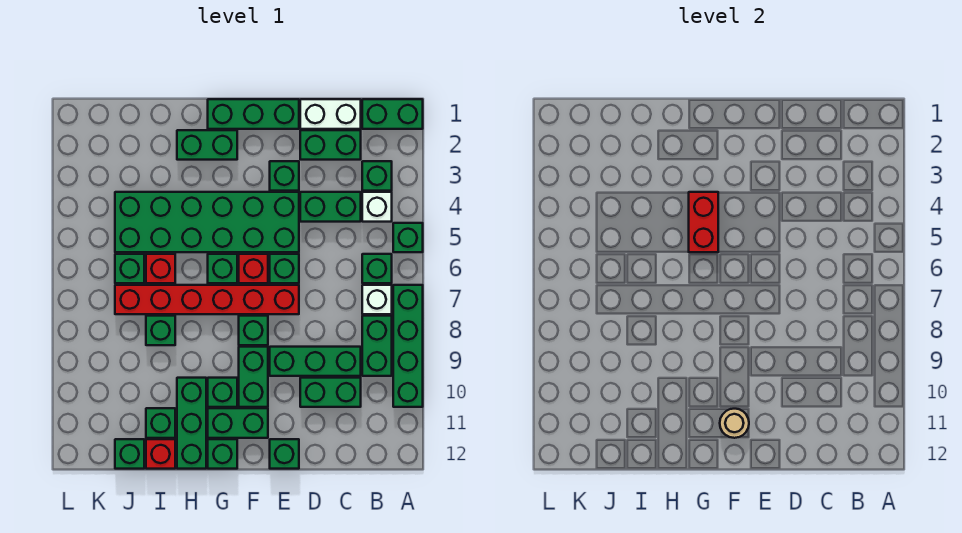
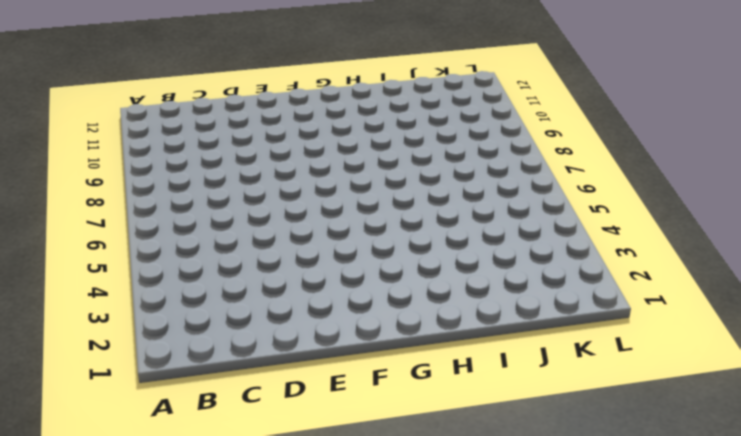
none -> green 1x2 brick [362,99,423,129]
none -> green 1x1 brick [393,223,423,252]
none -> green 1x4 brick [393,285,423,407]
none -> green 1x1 brick [362,161,392,191]

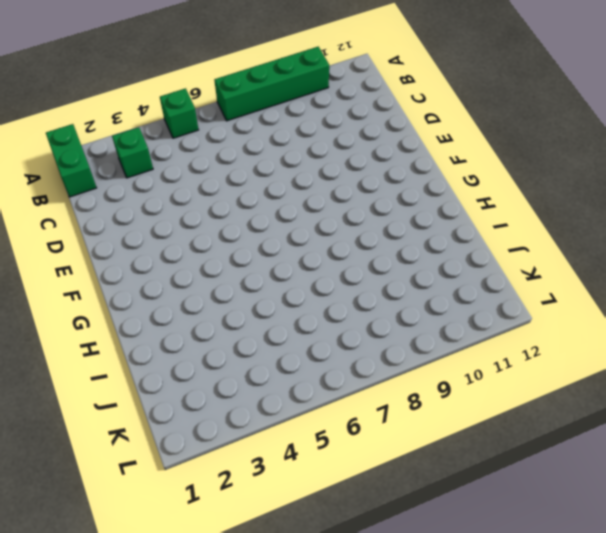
none -> white 1x1 brick [362,192,392,222]
none -> green 1x1 brick [362,254,392,283]
none -> white 1x1 brick [362,285,392,314]
none -> green 1x2 brick [362,316,392,376]

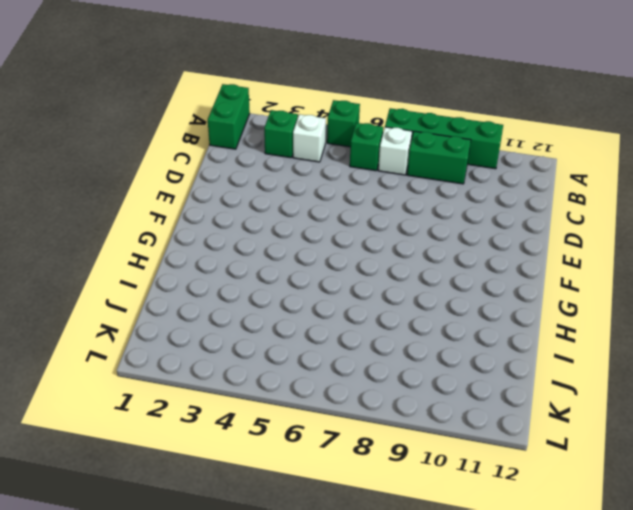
none -> white 1x2 brick [300,99,361,129]
none -> green 1x2 brick [300,130,361,160]
none -> green 1x2 brick [300,192,361,222]
none -> green 1x3 brick [270,347,361,376]

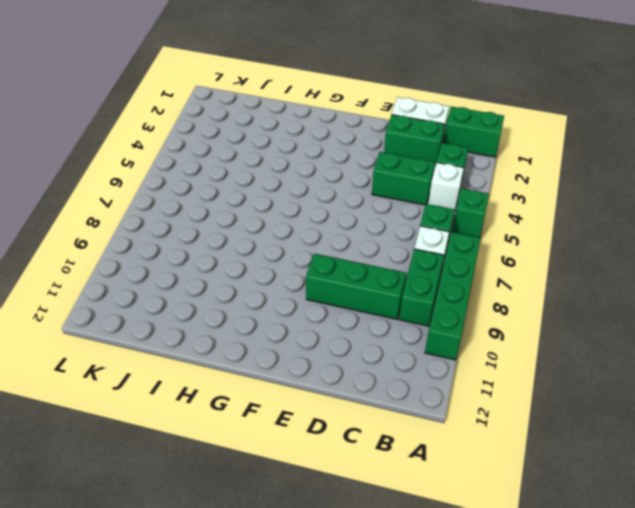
none -> green 1x2 brick [300,378,361,407]
none -> green 1x3 brick [208,99,299,129]
none -> green 1x1 brick [270,161,299,191]
none -> green 2x6 brick [115,192,299,252]

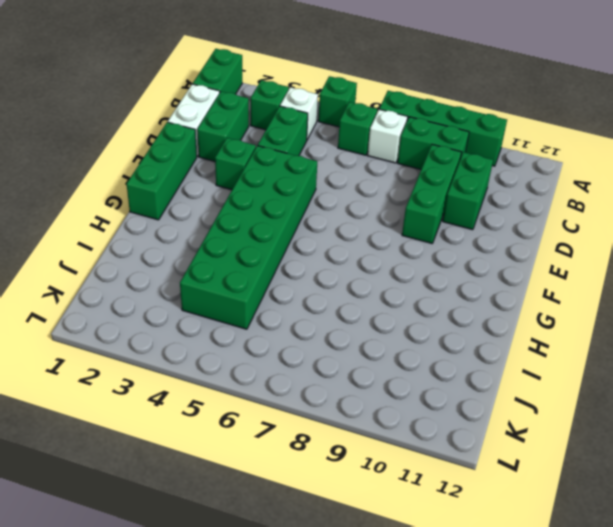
none -> green 1x1 brick [270,254,299,283]
none -> red 1x6 brick [115,285,299,314]
none -> green 1x1 brick [270,439,299,469]
none -> red 1x1 brick [239,254,268,283]

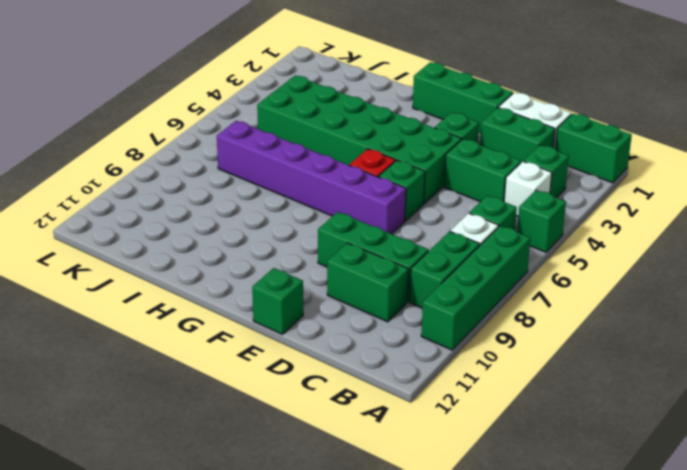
purple 1x6 brick [217,121,406,234] -> red 1x6 brick [115,285,299,314]
none -> green 1x1 brick [239,316,268,345]
none -> green 1x2 brick [239,347,268,407]
none -> green 1x2 brick [208,408,268,438]
none -> green 1x2 brick [177,130,237,160]

